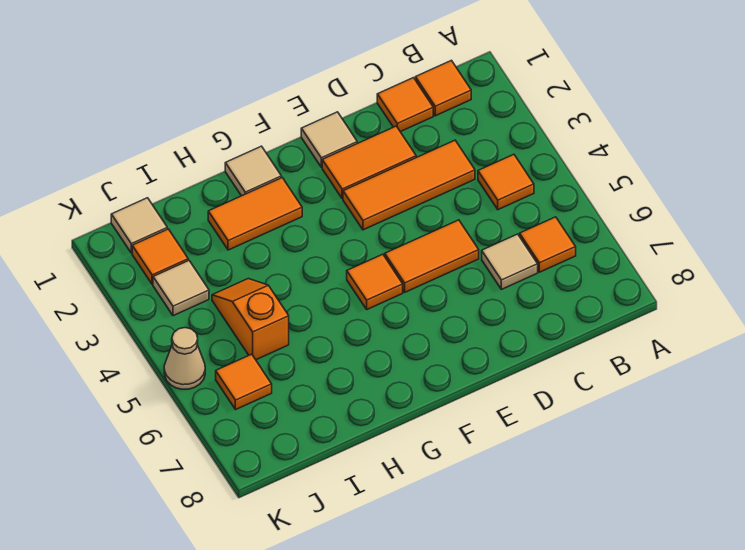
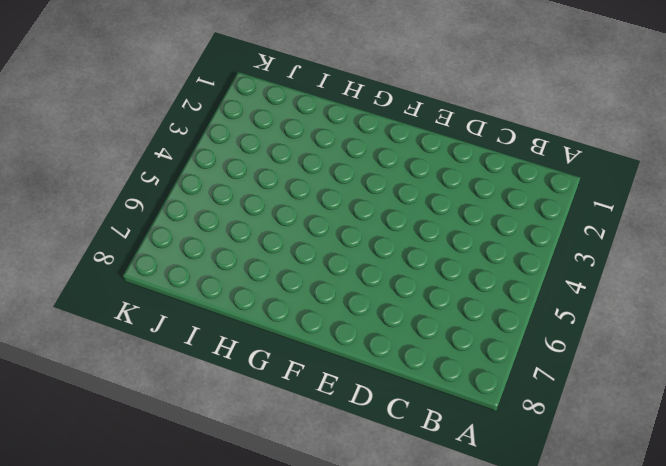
none -> orange 1x1 tile [415,60,471,116]
none -> orange 1x1 tile [478,154,534,210]
none -> orange 1x1 tile [520,217,576,272]

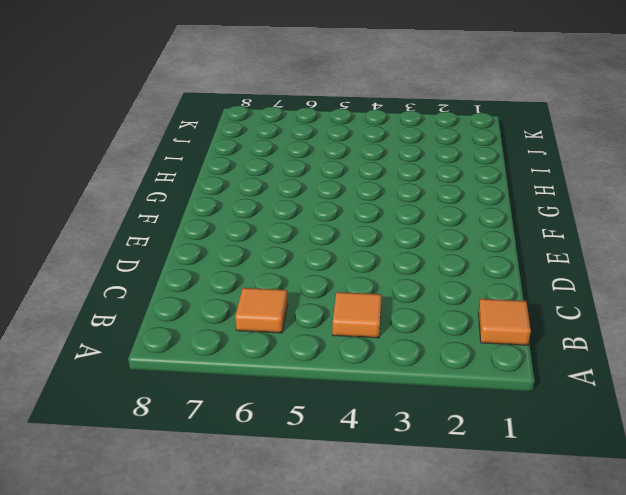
none -> orange 1x1 tile [377,78,433,132]
none -> orange 1x3 tile [343,140,475,230]
none -> tan 1x1 tile [482,234,538,289]

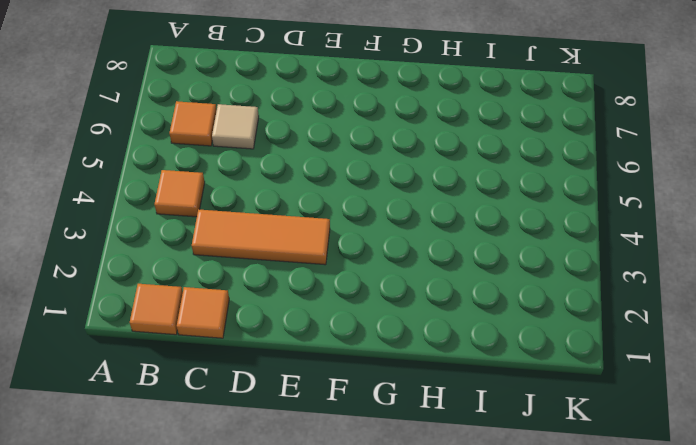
none -> orange 1x2 tile [322,126,416,199]
none -> orange 1x2 tile [385,220,479,292]
none -> tan 1x1 tile [301,112,357,167]

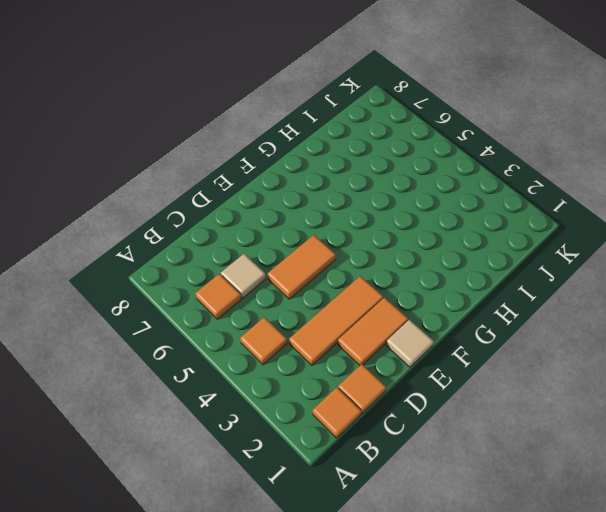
none -> orange 1x1 tile [347,254,403,309]
none -> tan 1x1 tile [225,146,281,196]
none -> orange 1x2 tile [208,178,302,250]

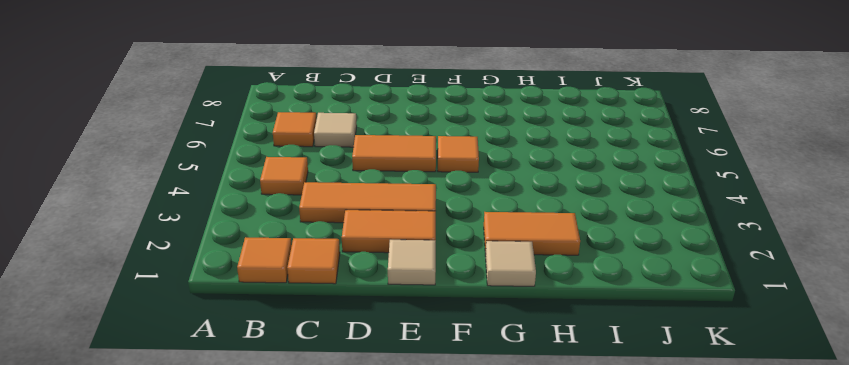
none -> orange 1x2 slope [212,279,289,360]
none -> tan 1x1 tile [111,198,167,253]
none -> orange 1x1 tile [132,229,188,284]

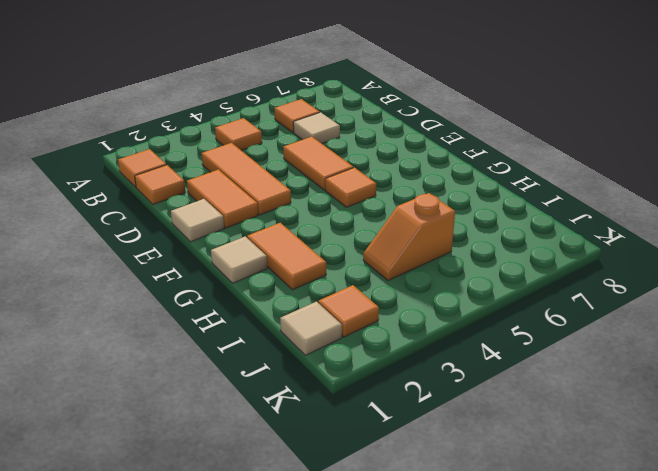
none -> tan 1x1 tile [153,260,209,316]
none -> orange 1x1 tile [216,354,272,410]
none -> tan 1x1 cone [164,328,205,389]

